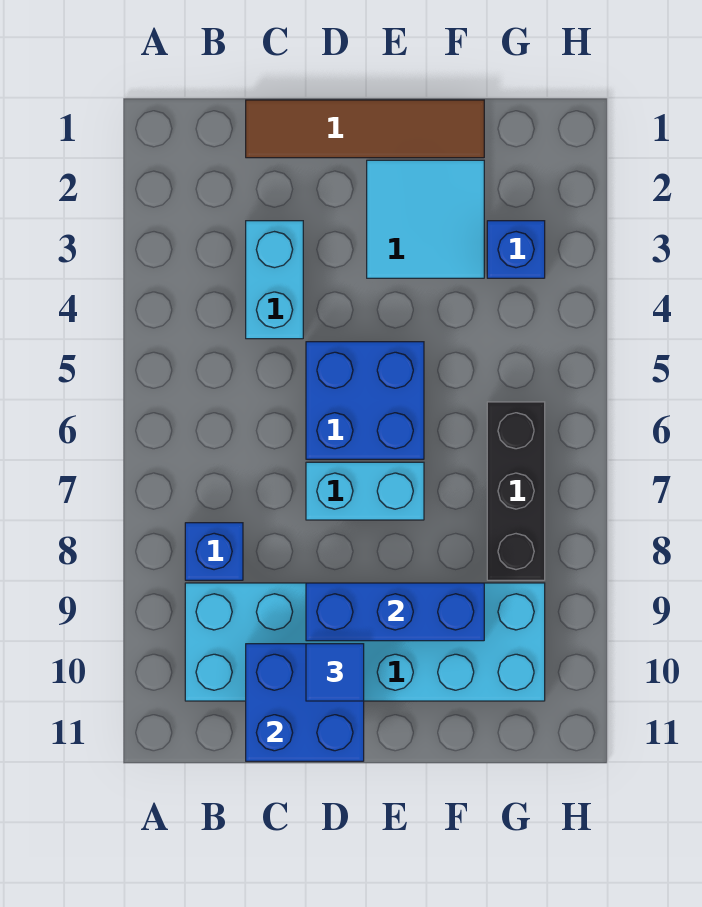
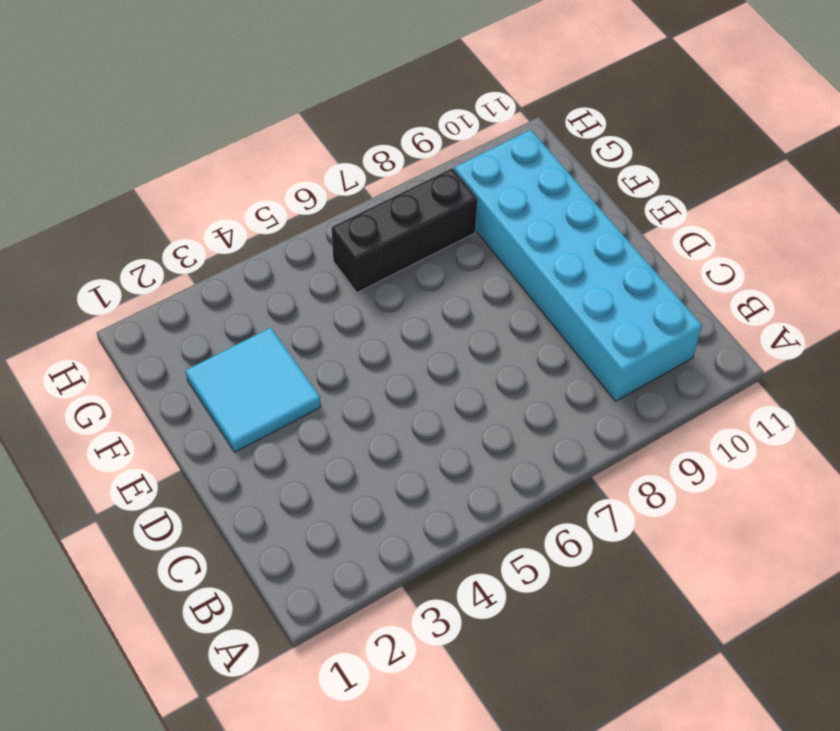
none -> blue 1x1 brick [185,523,243,580]
none -> brown 1x4 tile [246,100,484,158]
none -> cyan 1x2 brick [246,221,303,339]

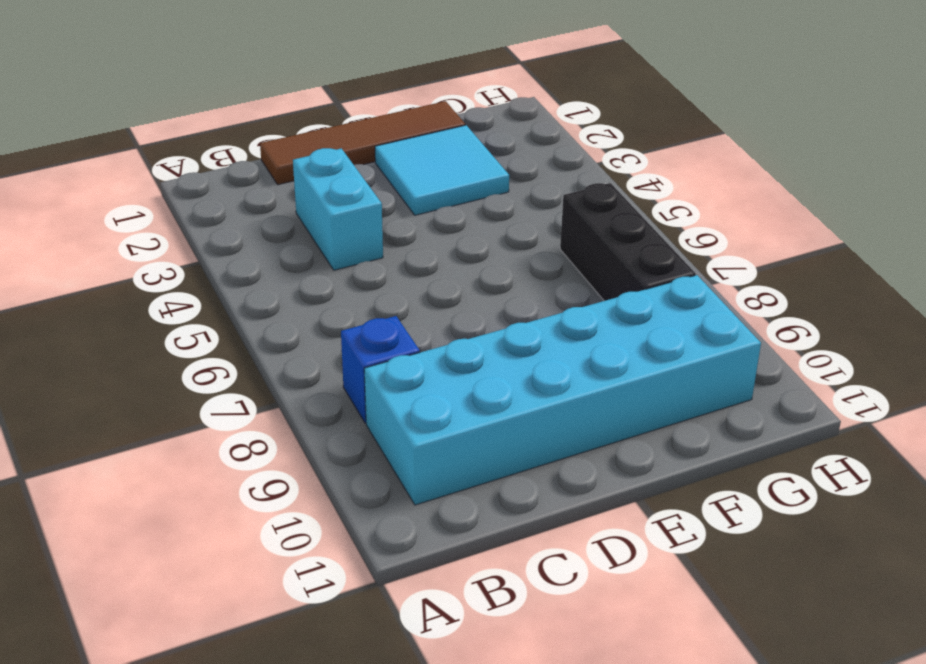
none -> blue 2x2 brick [306,342,424,459]
none -> cyan 1x2 brick [306,462,424,520]
none -> blue 1x1 brick [487,221,545,278]

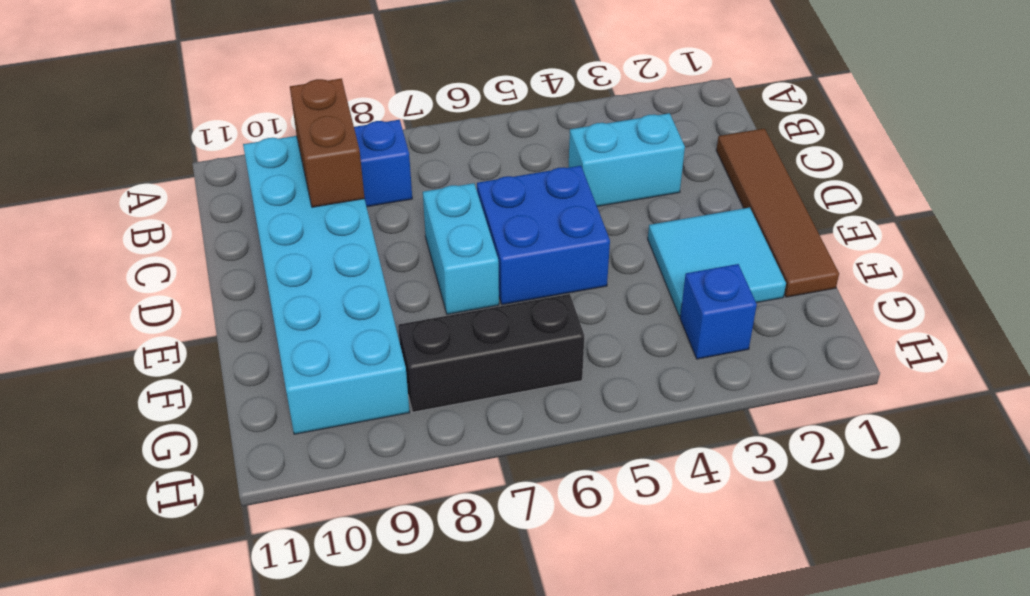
brown 1x2 brick [290,78,365,207] -> none
none -> blue 2x2 brick [246,644,364,761]
none -> blue 1x3 brick [306,583,484,641]
none -> blue 1x1 tile [306,644,364,701]

